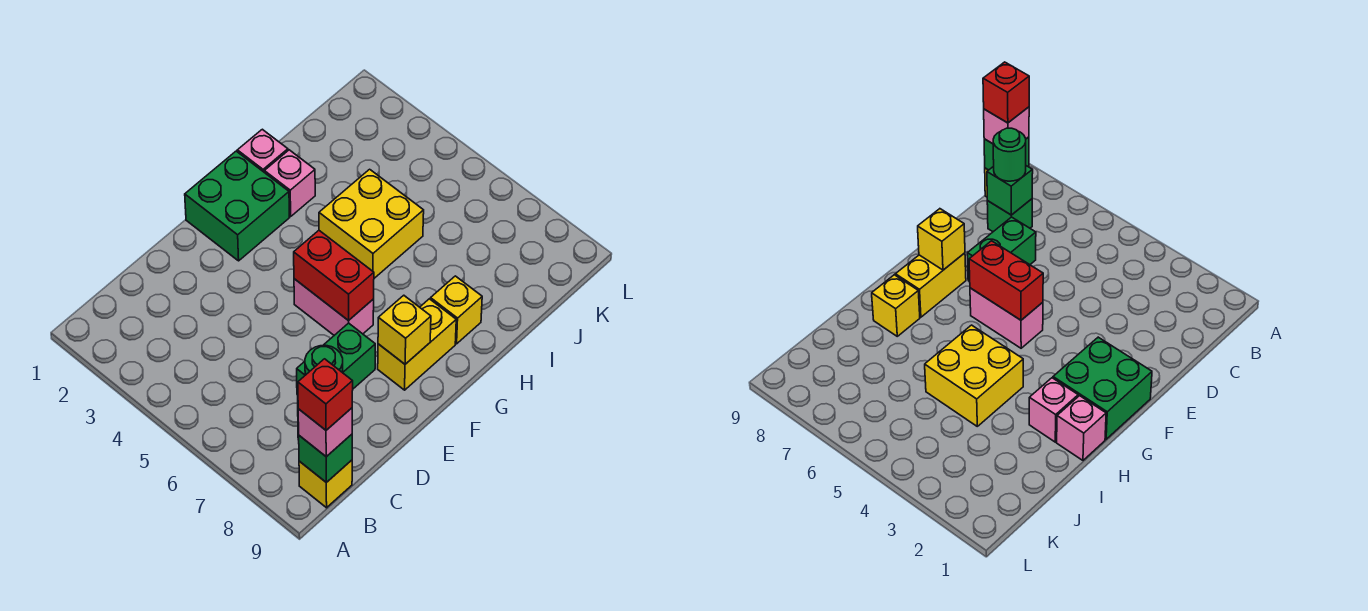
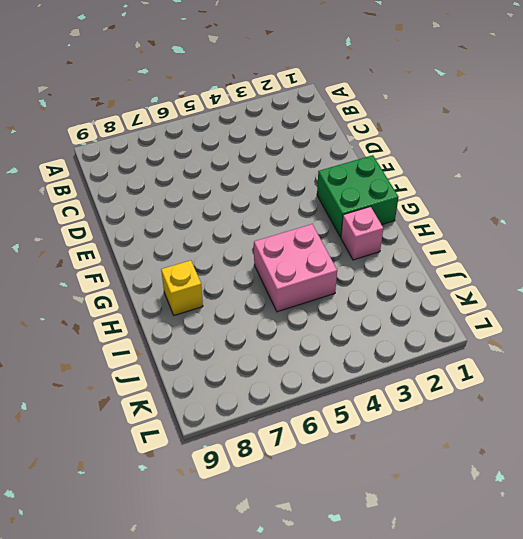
pink 2x2 brick [254,224,337,312] -> yellow 2x2 brick [319,169,424,278]
none -> yellow 1x1 brick [299,460,352,508]
none -> green 1x1 brick [987,199,1032,232]
none -> green 1x2 brick [297,323,375,389]

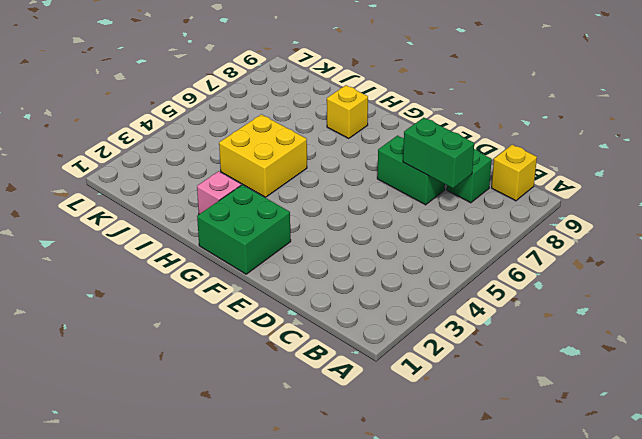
green 1x2 brick [403,117,474,188] -> none
none -> pink 1x2 brick [294,279,374,335]
none -> yellow 1x2 brick [378,299,456,390]
none -> pink 1x1 brick [237,129,288,172]

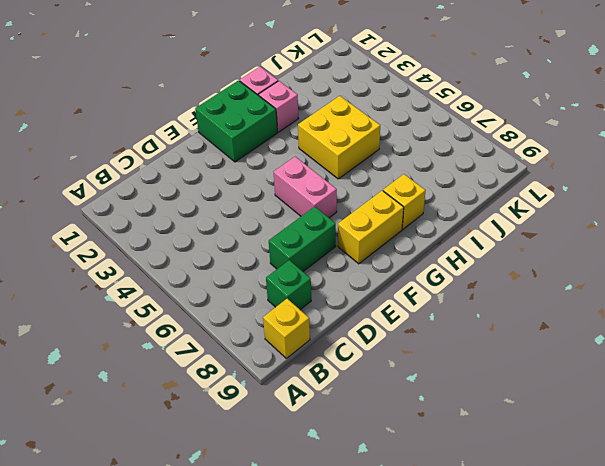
none -> green 1x1 brick [299,434,352,482]
none -> green 1x1 brick [987,166,1033,215]
none -> red 1x2 brick [294,231,374,321]

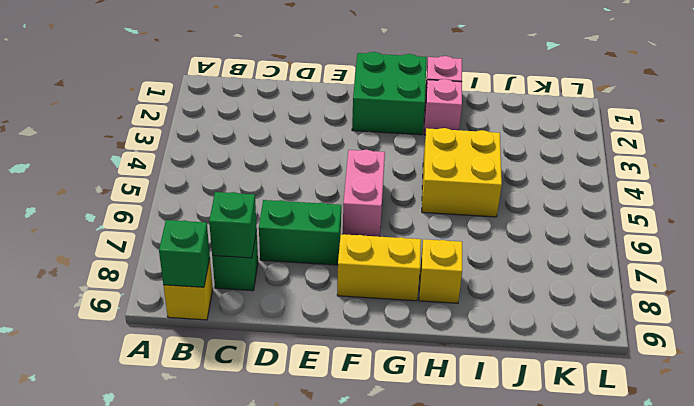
none -> red 1x2 brick [294,231,374,321]
none -> yellow 1x1 brick [378,295,431,364]
none -> pink 1x1 brick [298,408,352,457]

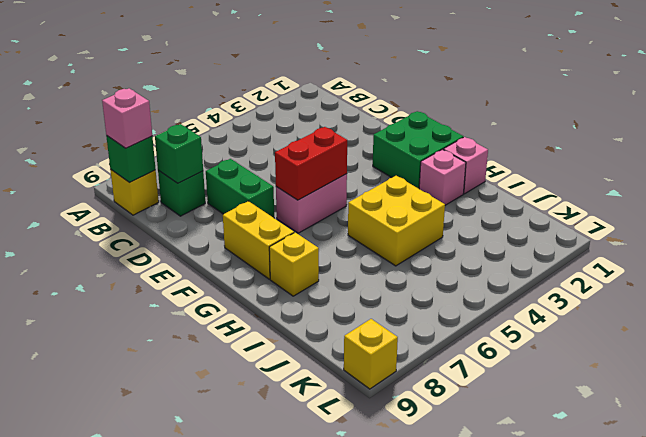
yellow 1x1 brick [344,319,398,389] -> yellow 1x1 brick moved to [378,295,431,364]
none -> green 1x1 round brick [305,345,343,375]
none -> red 1x1 brick [298,359,353,430]

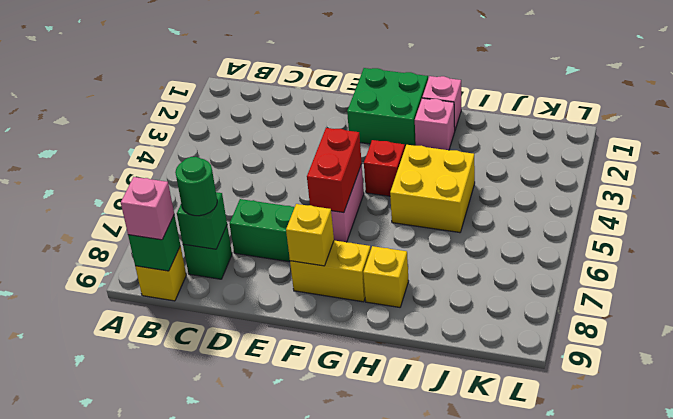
red 1x1 brick [364,140,405,196] -> red 1x1 brick moved to [298,359,353,430]

